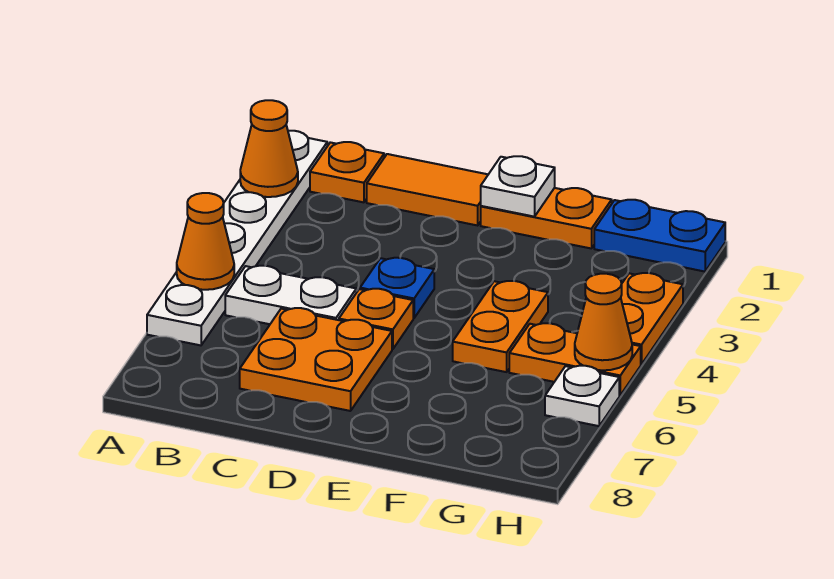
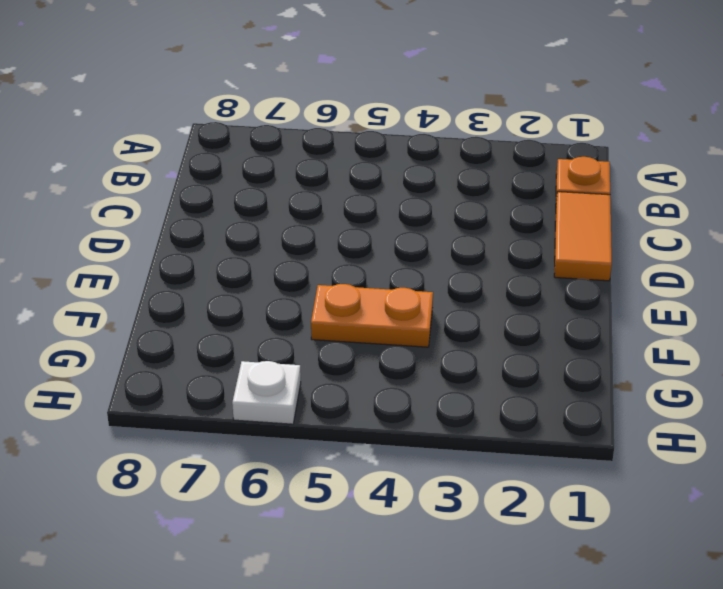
none -> white 1x6 plate [147,131,327,345]
none -> white 1x2 plate [225,266,356,324]
none -> orange 2x2 plate [240,308,392,411]

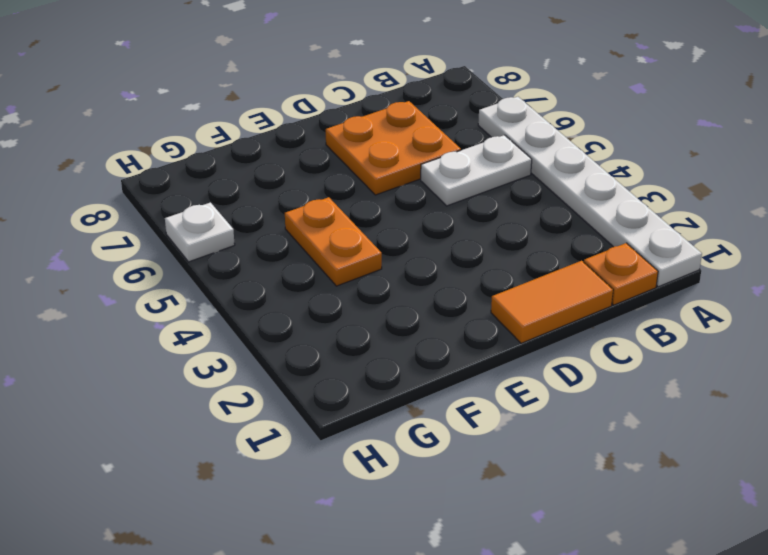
none -> blue 1x1 plate [360,258,434,318]
none -> orange 1x1 plate [339,289,413,349]
none -> orange 1x2 plate [481,188,612,248]

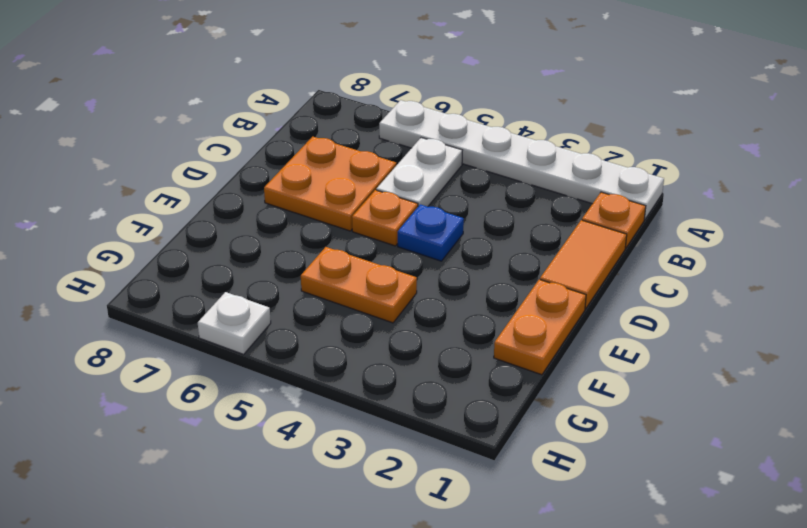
none -> blue 1x2 plate [594,200,725,272]
none -> orange 1x2 plate [509,323,641,395]
none -> orange 1x2 plate [621,273,683,364]

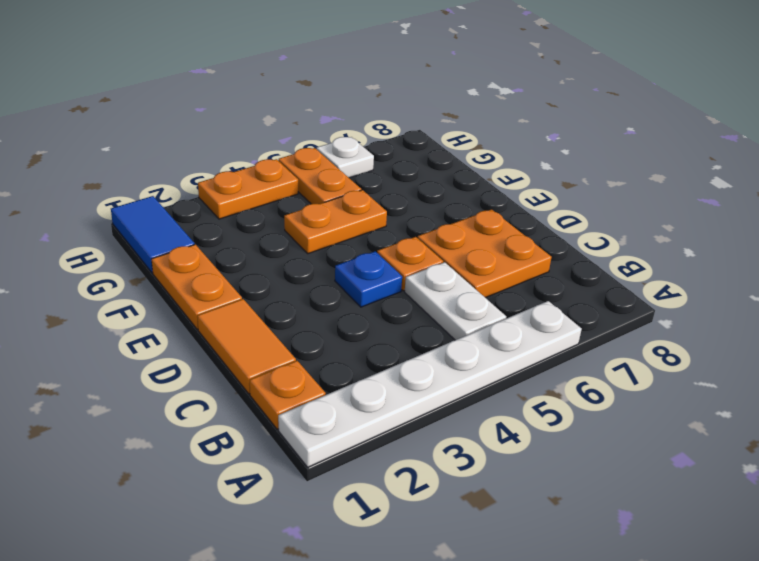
blue 1x2 tile [111,196,195,273] -> blue 1x2 plate [594,200,725,272]
none -> orange 1x1 cone [240,100,298,197]
none -> orange 1x1 cone [177,193,234,290]
none -> white 1x1 plate [481,156,555,217]

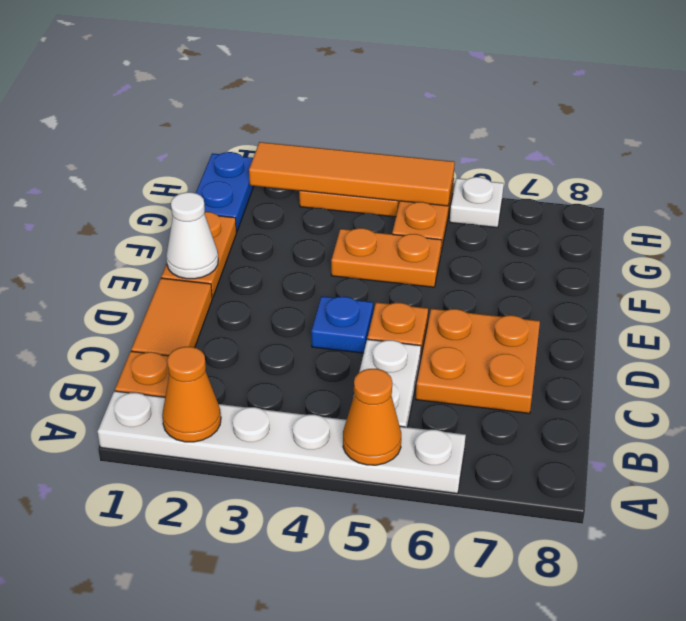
white 1x1 cone [166,192,218,279] -> white 1x1 plate [481,156,555,217]
orange 1x4 tile [249,142,455,206] -> orange 1x1 cone [575,274,632,370]

